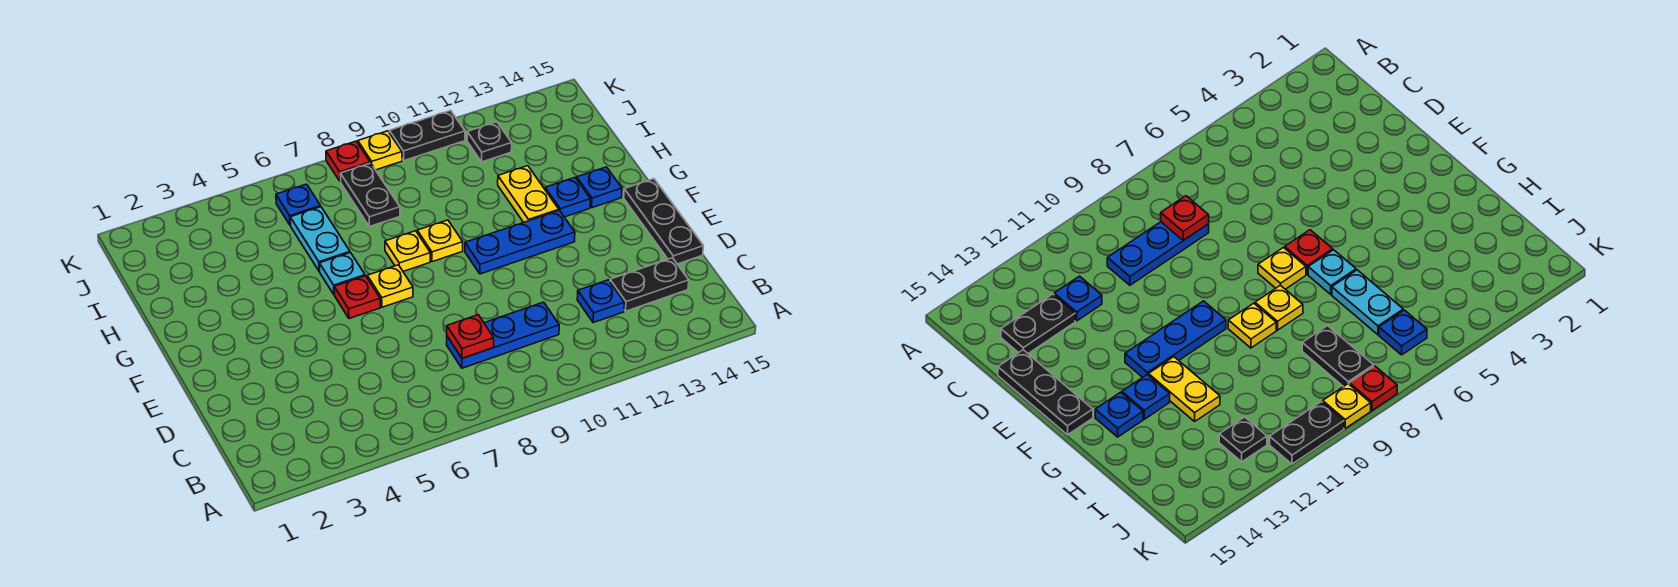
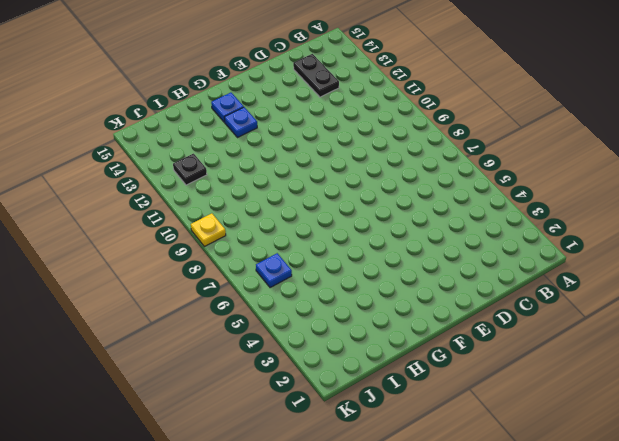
none -> blue 1x3 plate [447,302,559,368]
none -> blue 1x1 plate [577,280,624,323]
none -> black 1x3 plate [624,179,703,264]

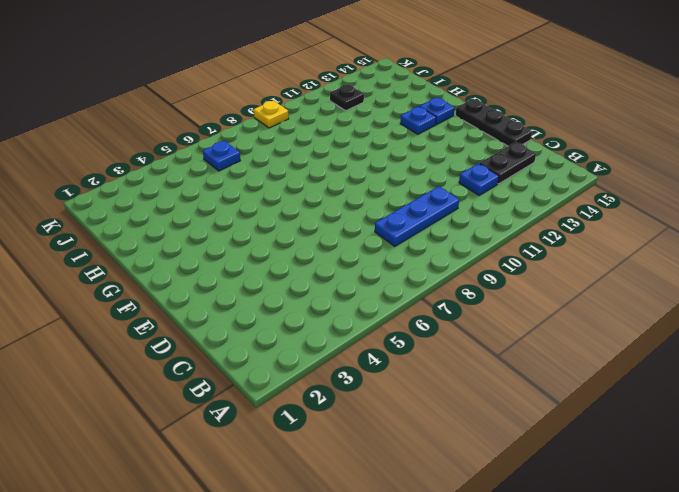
none -> red 1x1 plate [334,276,380,319]
none -> yellow 1x1 plate [367,265,413,307]
none -> blue 1x3 plate [465,211,575,274]

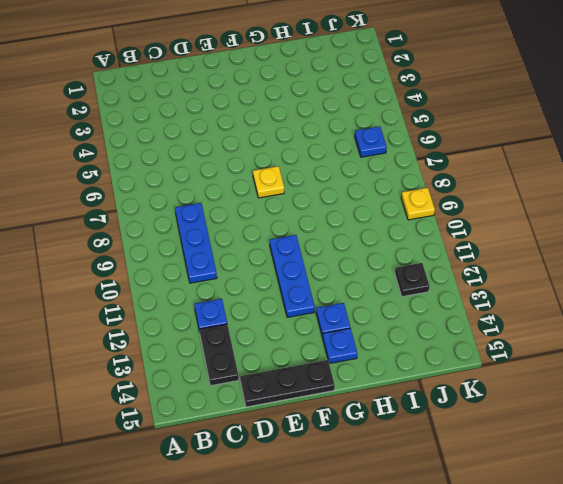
none -> red 1x1 plate [334,276,380,319]
none -> cyan 1x1 plate [320,253,365,295]
none -> yellow 1x1 plate [385,231,430,271]

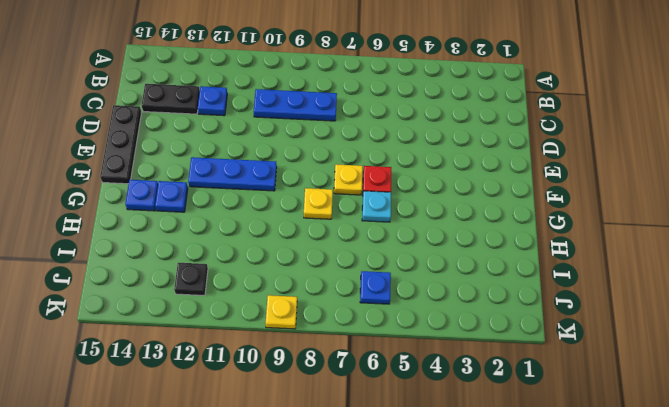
none -> yellow 1x1 plate [417,220,463,262]
none -> yellow 1x2 plate [498,166,559,222]
none -> cyan 1x2 plate [290,207,350,271]

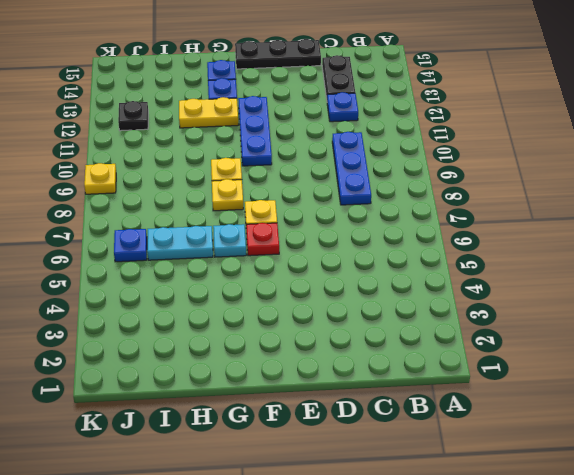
none -> black 1x2 plate [340,163,400,227]
none -> red 1x1 plate [326,141,370,182]
none -> black 1x2 plate [389,111,465,161]

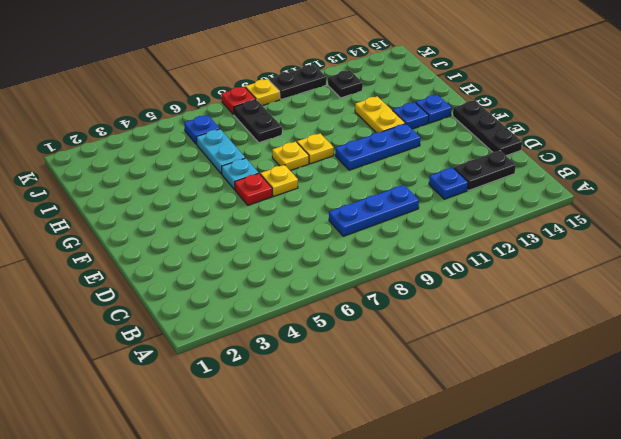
none -> red 1x1 plate [447,315,494,358]

